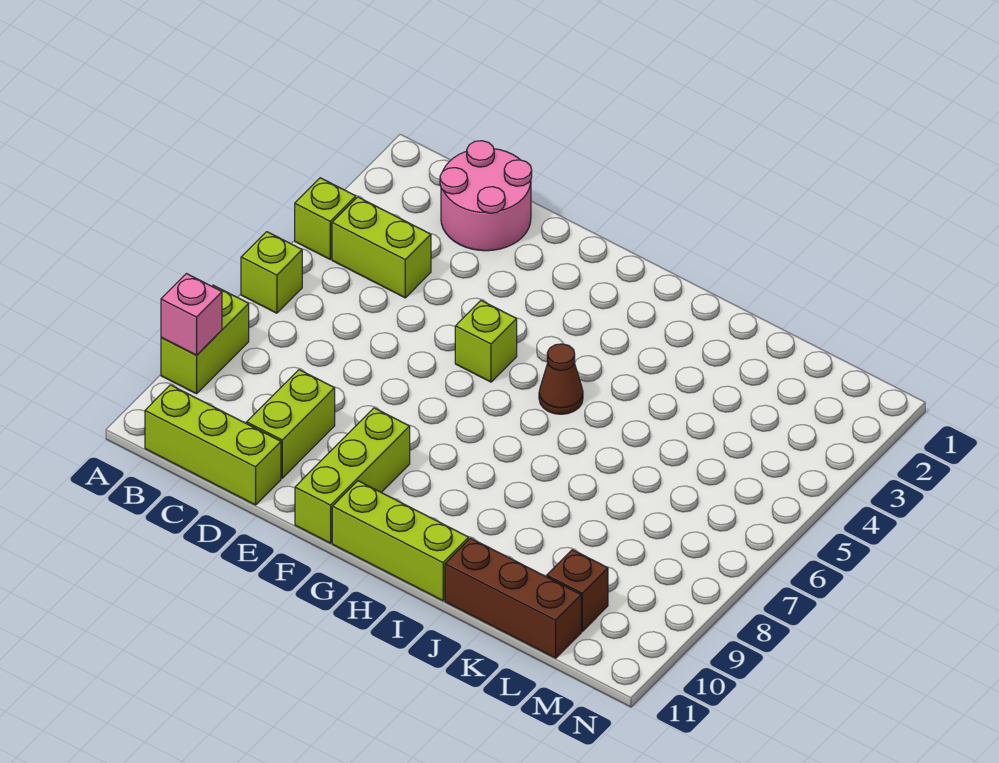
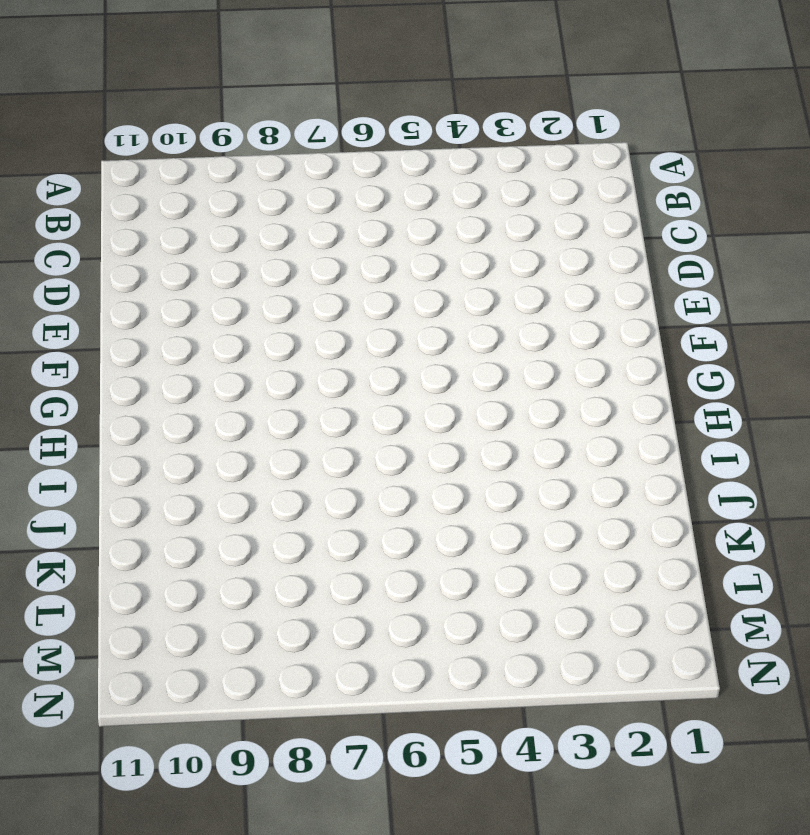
none -> lime 1x1 brick [295,178,356,259]
none -> lime 1x1 brick [241,232,302,313]
none -> lime 1x2 brick [161,285,249,394]

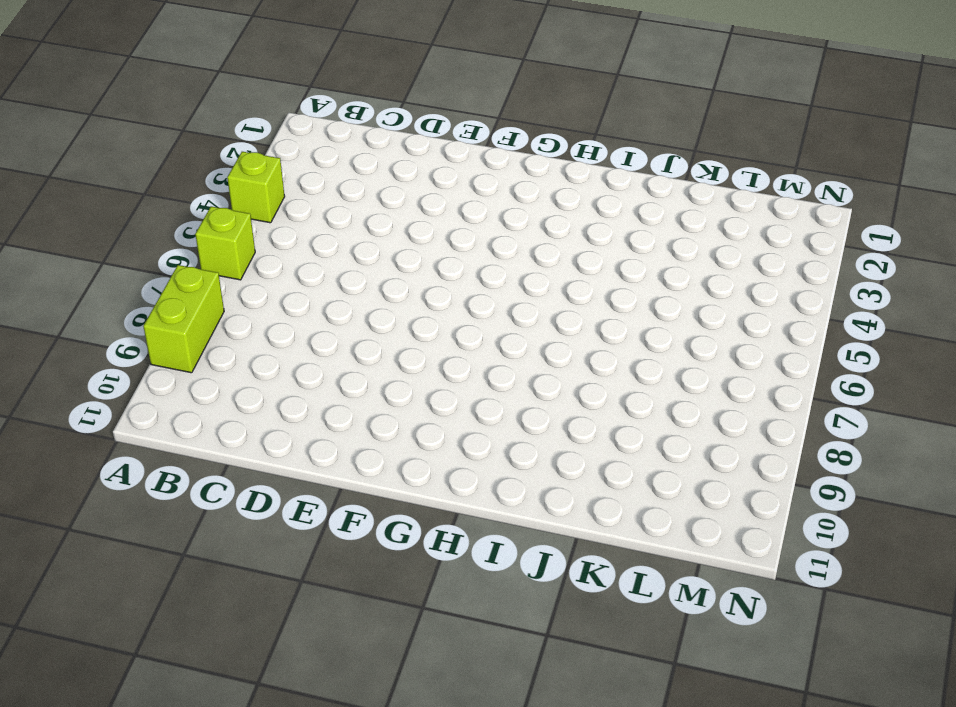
none -> lime 1x2 brick [332,197,431,298]
none -> lime 1x3 brick [145,385,281,505]
none -> pink 2x2 round brick [440,141,532,251]

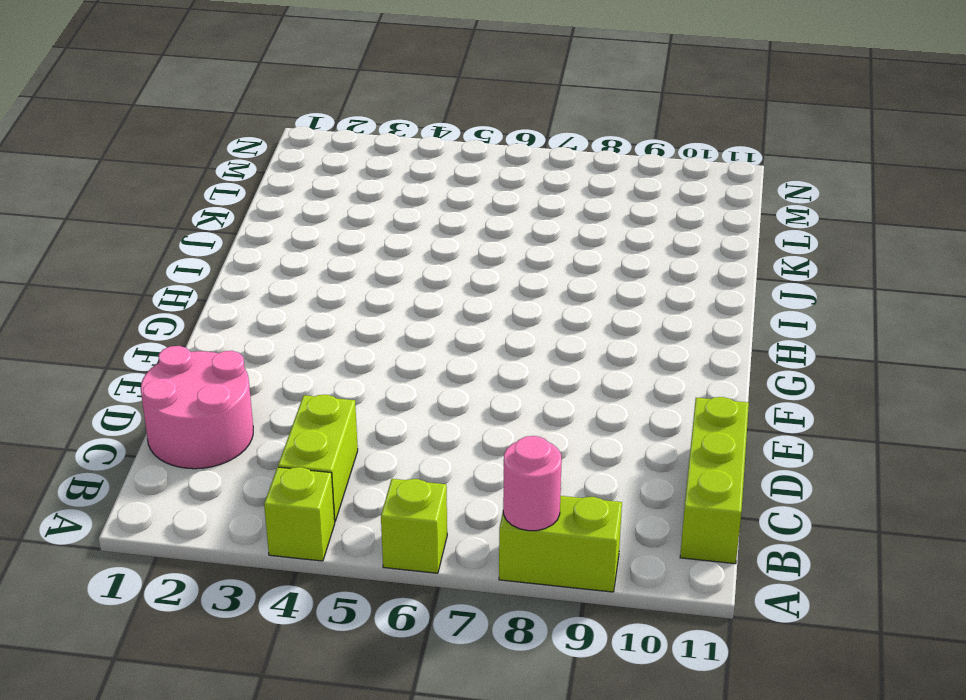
pink 1x1 round brick [503,436,562,531] -> none
none -> lime 1x2 brick [247,370,335,478]
none -> lime 1x1 brick [455,301,517,382]
none -> lime 1x3 brick [295,408,410,543]

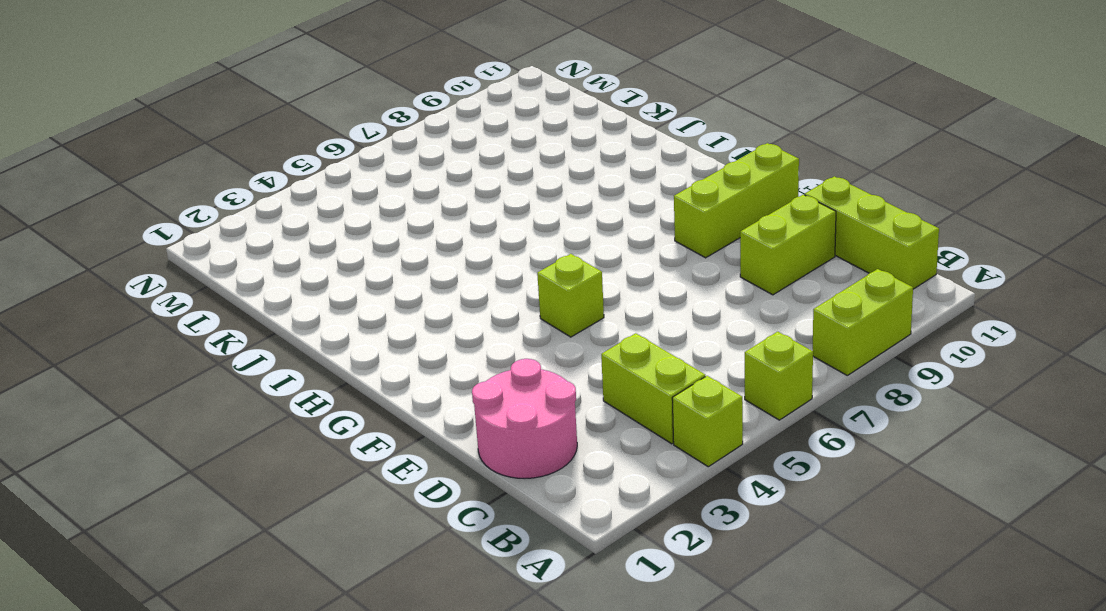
none -> lime 1x3 brick [332,481,469,601]
none -> brown 1x1 cone [539,344,583,414]
none -> brown 1x3 brick [445,538,581,658]

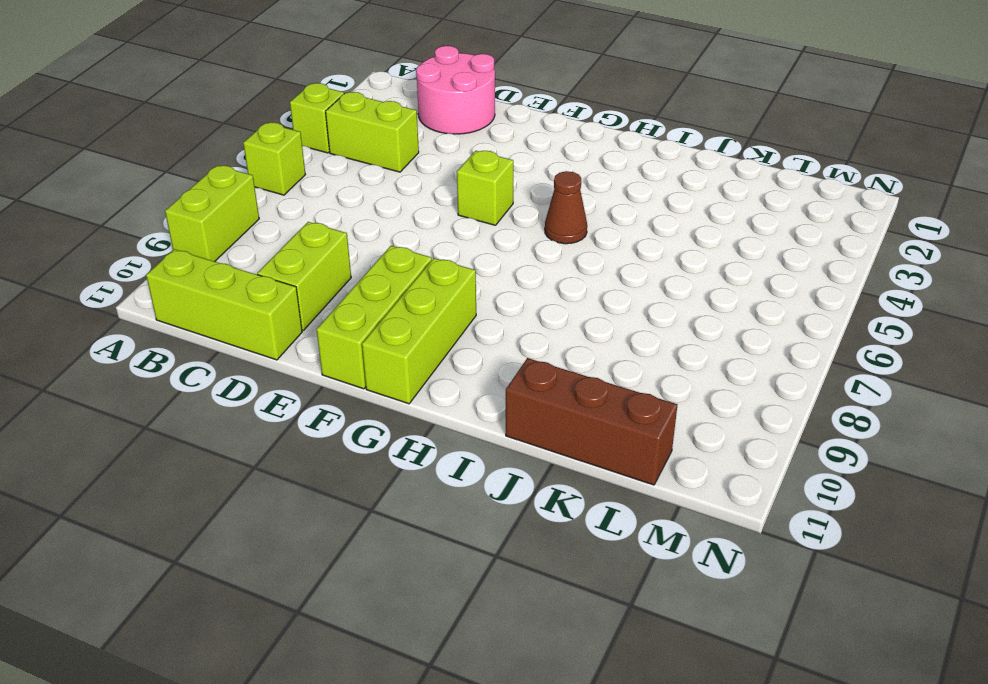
lime 1x3 brick [362,258,476,404] -> lime 1x3 brick turned to [332,481,469,601]
none -> brown 1x1 brick [547,550,608,631]
none -> pink 1x1 brick [161,274,222,355]

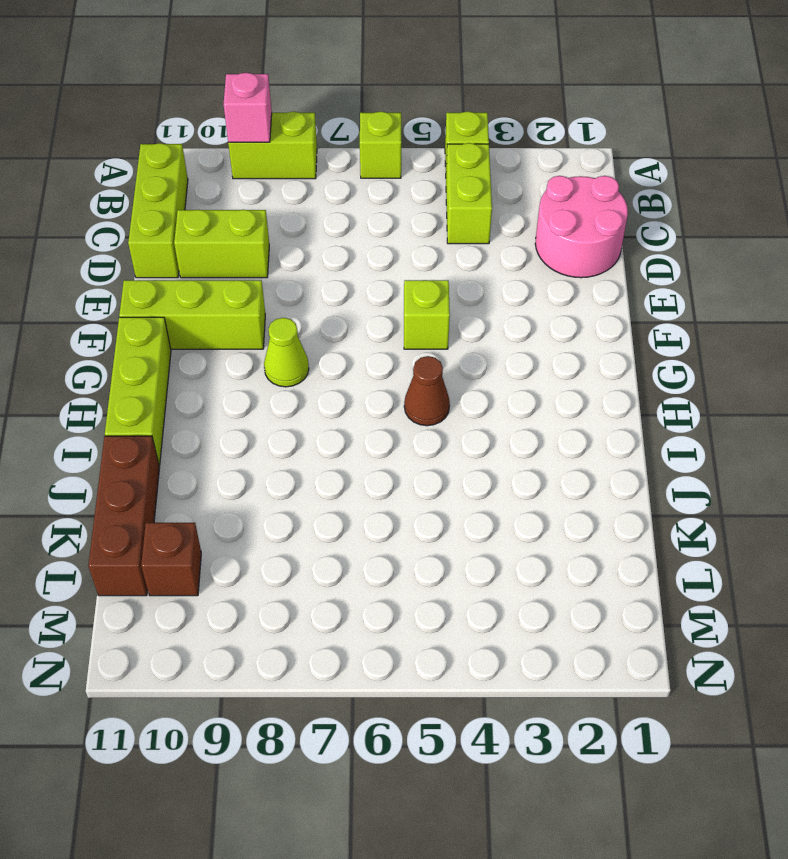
lime 1x1 cone [264,318,309,387] -> none

